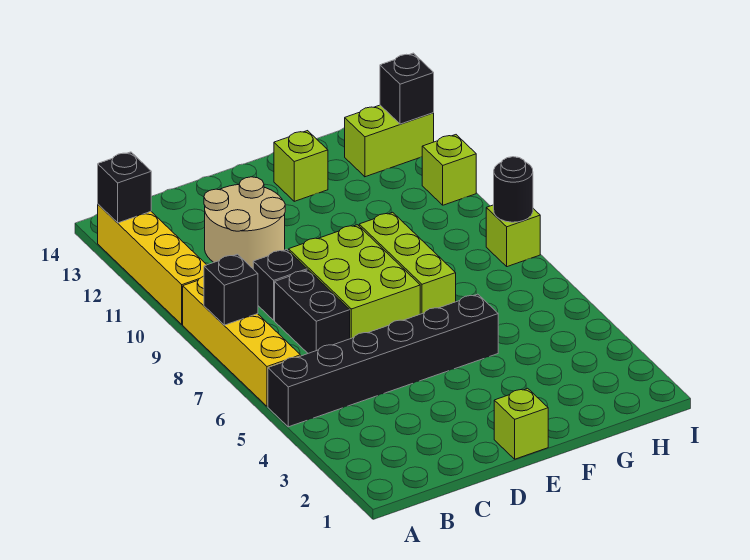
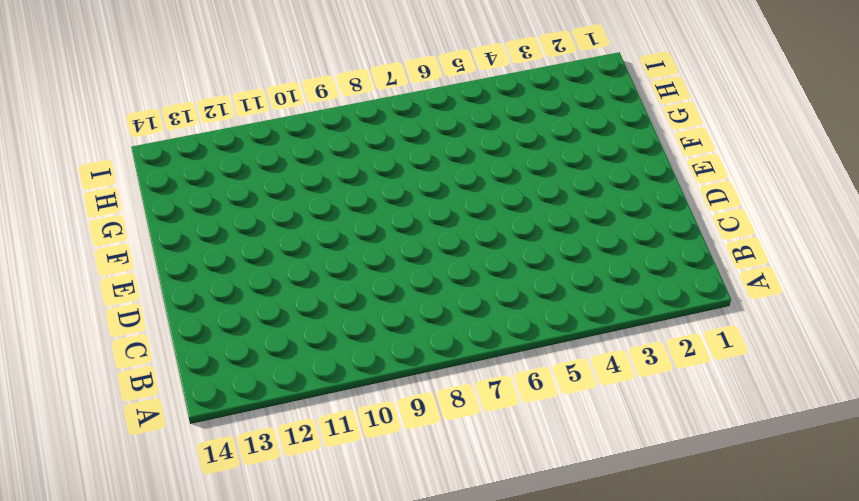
none -> black 1x6 brick [268,294,498,427]
none -> yellow 1x4 brick [183,276,301,406]
none -> yellow 1x4 brick [98,204,206,324]

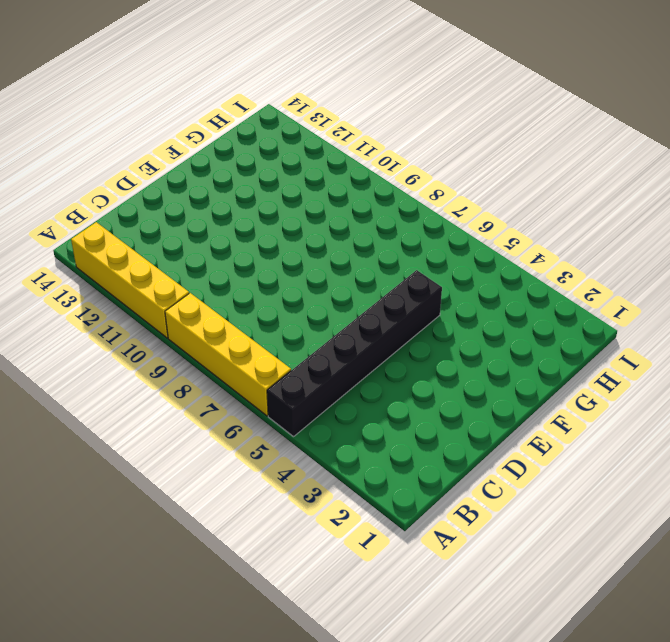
none -> black 1x2 brick [275,270,350,353]
none -> black 1x1 brick [253,249,307,320]
none -> tan 2x2 round brick [204,177,285,268]

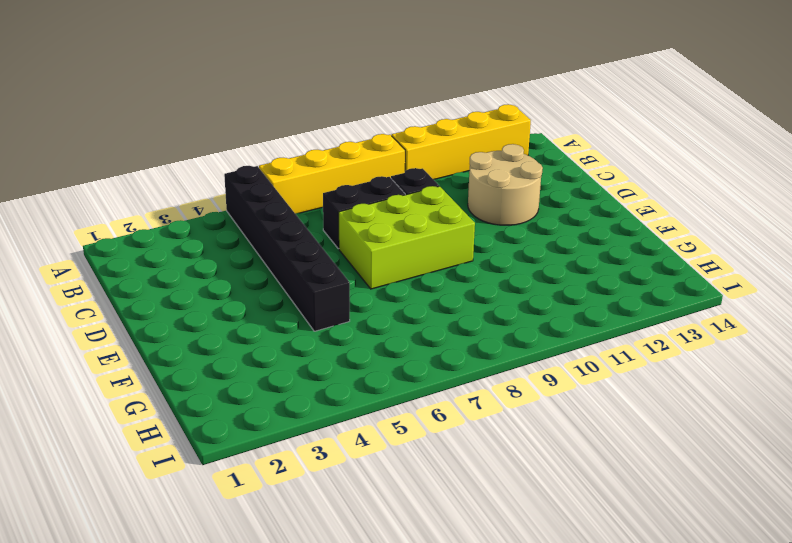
none -> lime 1x1 brick [494,388,548,459]
none -> lime 1x3 brick [359,212,456,314]
none -> lime 1x1 brick [274,131,328,201]

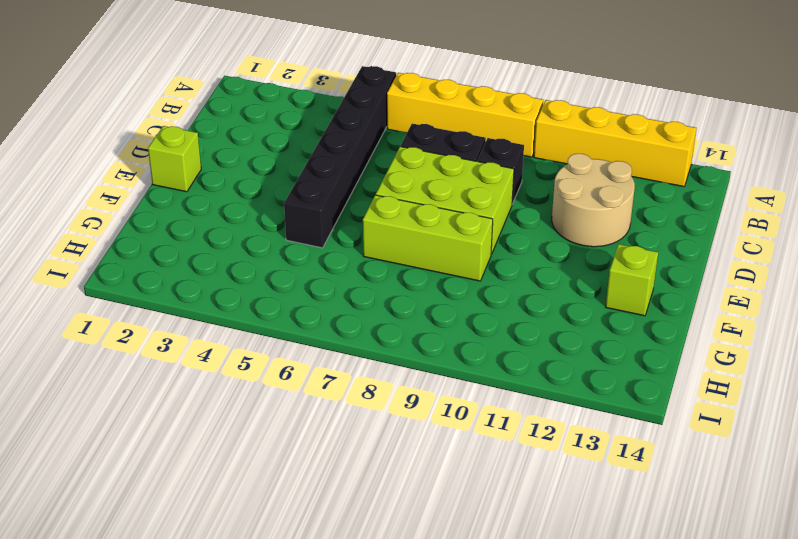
none -> lime 1x2 brick [345,105,434,177]
none -> lime 1x1 brick [486,205,540,267]
none -> lime 1x1 brick [422,135,476,205]

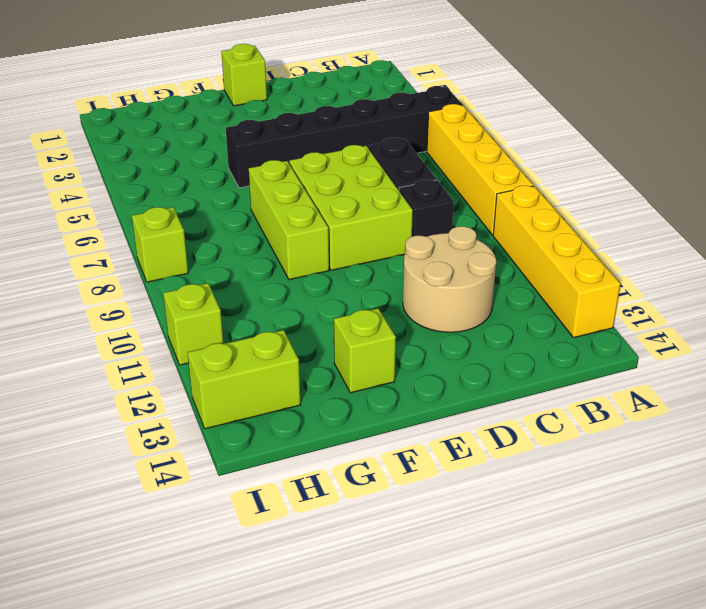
none -> black 1x1 brick [204,254,258,325]
none -> black 1x1 brick [98,152,151,223]
none -> black 1x1 round brick [494,157,533,222]

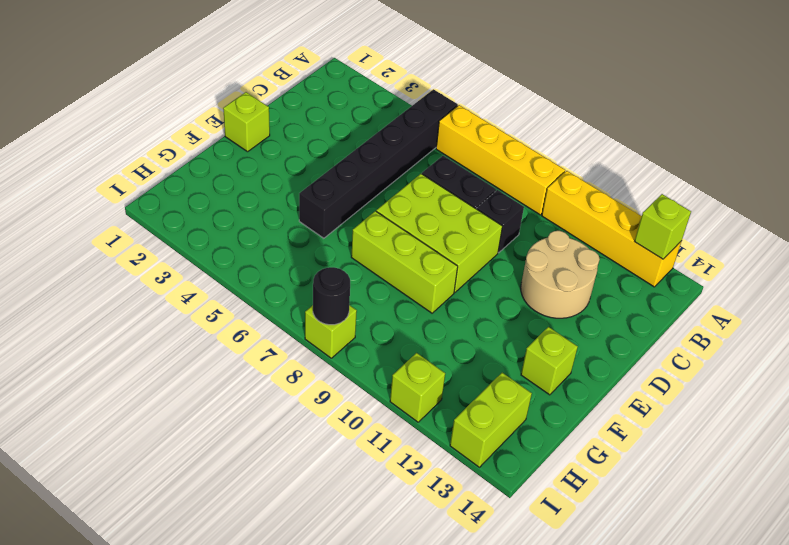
lime 1x1 brick [635,194,691,259] -> black 1x1 brick [98,152,151,223]
none -> black 1x1 brick [204,254,258,325]
none -> black 1x1 brick [380,53,434,124]

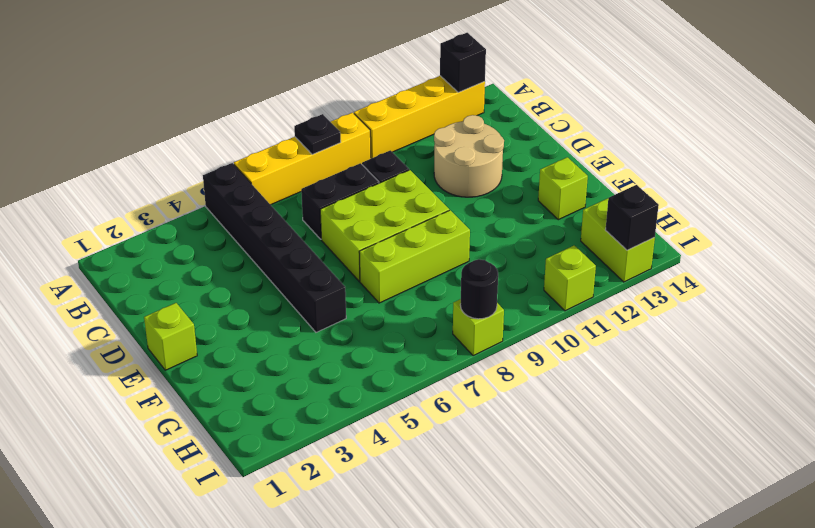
black 1x1 plate [294,114,341,155] -> black 1x1 brick [204,254,258,325]

